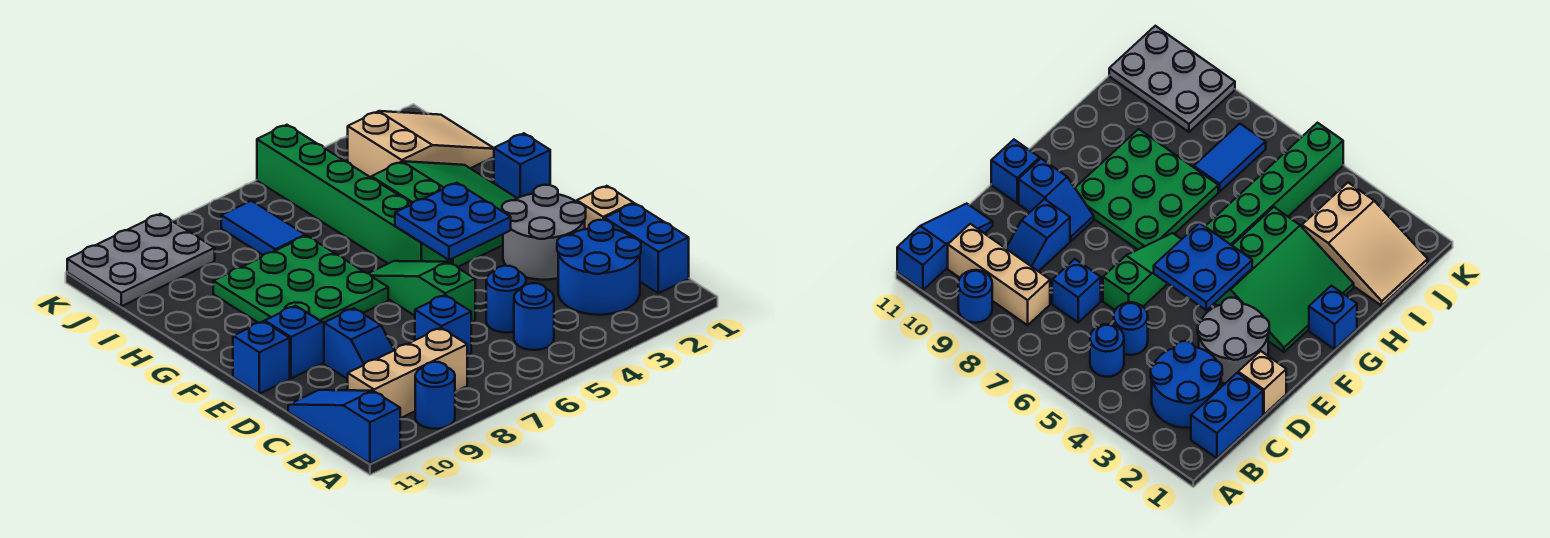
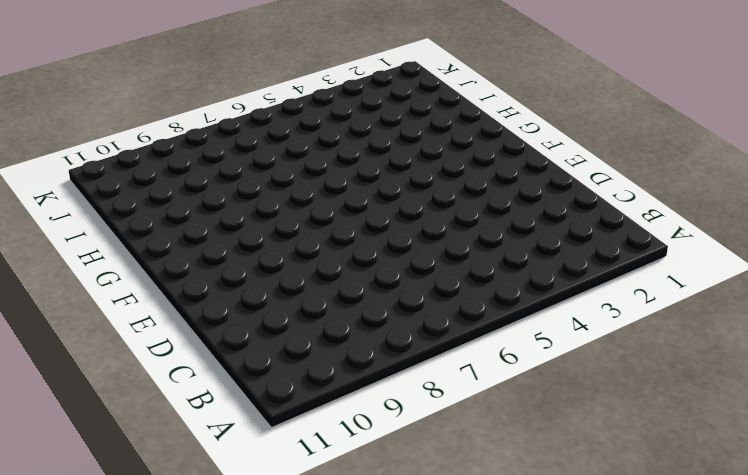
none -> blue 1x1 round brick [415,362,455,429]
none -> blue 1x3 slope [288,390,400,464]
none -> blue 1x2 brick [605,203,689,293]

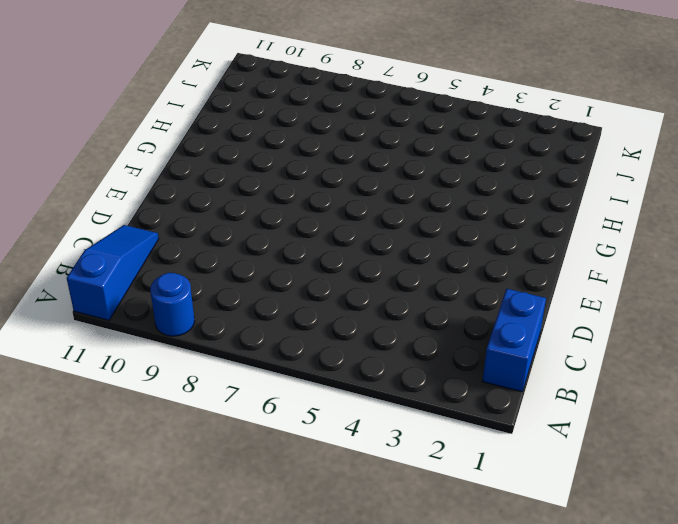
none -> blue 2x2 round brick [557,220,641,315]
none -> blue 1x1 round brick [514,283,554,350]
none -> tan 1x3 brick [348,328,467,418]

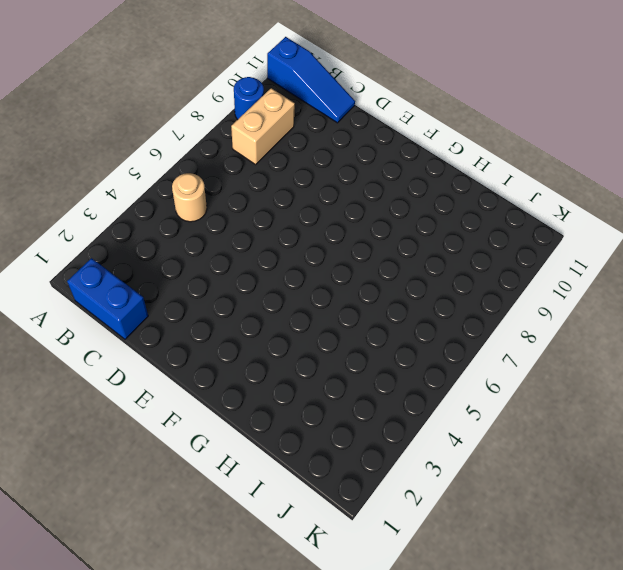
tan 1x1 round brick [172,173,207,222] -> blue 1x1 round brick [514,283,554,350]
tan 1x2 brick [231,88,295,164] -> tan 1x3 brick [348,328,467,418]
none -> blue 2x2 round brick [557,220,641,315]
none -> blue 1x1 round brick [486,266,526,333]
none -> blue 1x1 brick [415,295,471,355]

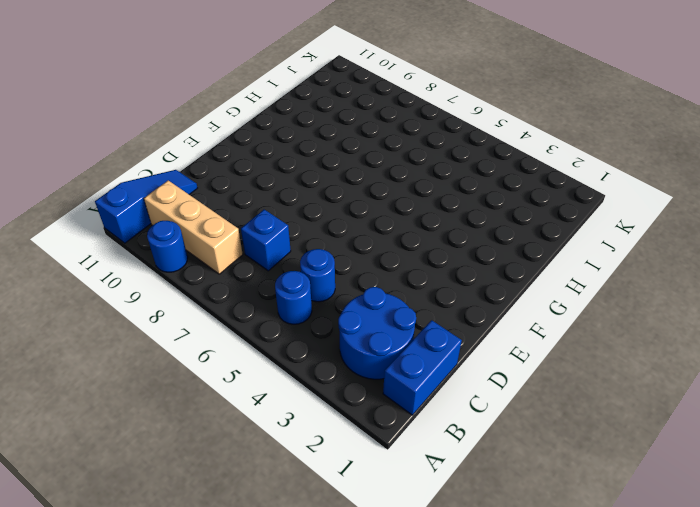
none -> blue 1x2 slope [324,308,394,379]
none -> tan 1x1 brick [577,186,633,229]
none -> grey 2x2 round brick [502,185,586,280]

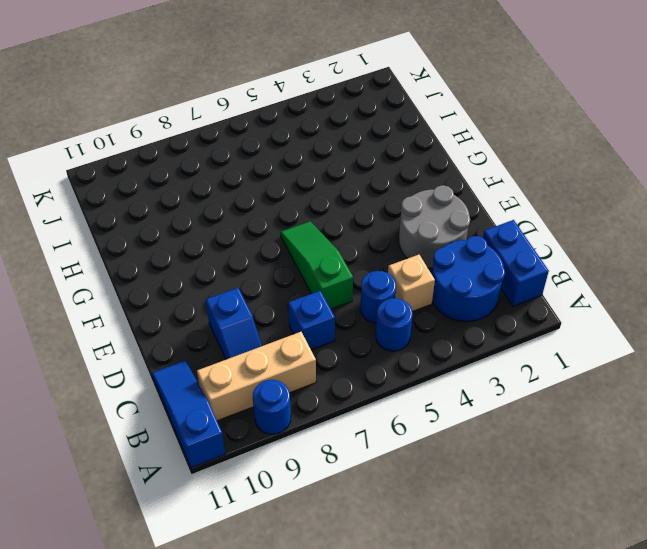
tan 1x1 brick [388,255,435,311] -> tan 1x1 brick moved to [577,186,633,229]
none -> blue 1x2 slope [265,306,324,378]
none -> blue 1x1 brick [233,321,290,394]
none -> green 3x3 slope [371,161,517,267]

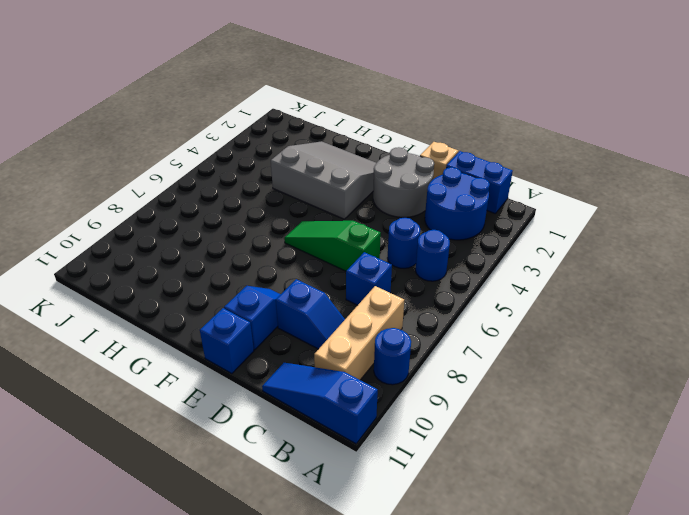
grey 3x3 slope [271,141,376,219] -> green 3x3 slope [371,161,517,267]
none -> green 1x6 brick [257,125,452,264]
none -> green 3x3 plate [213,236,388,323]
none -> blue 1x1 brick [494,133,550,198]

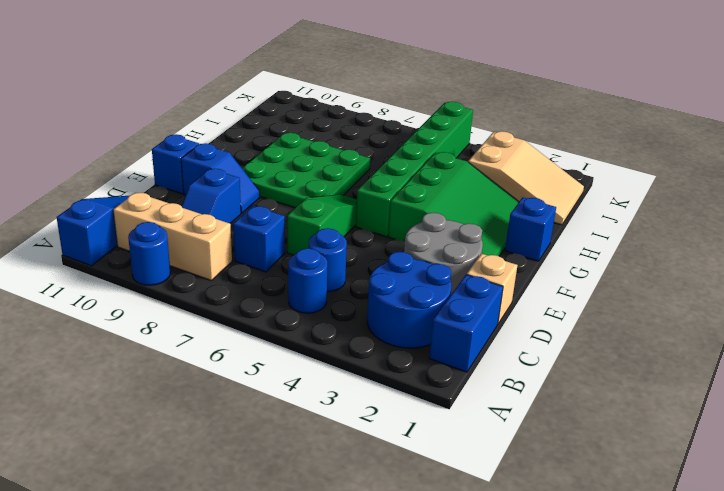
none -> blue 1x2 tile [221,201,305,255]
none -> grey 2x3 plate [67,214,215,306]
none -> blue 2x2 plate [395,183,511,260]

